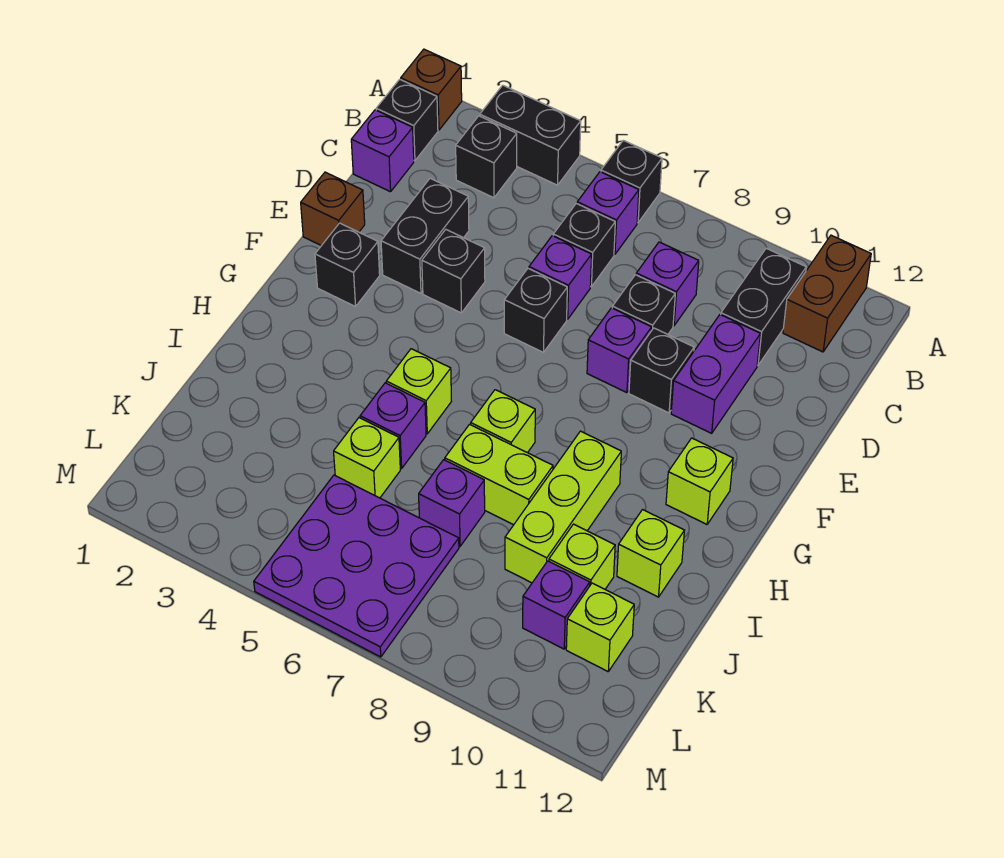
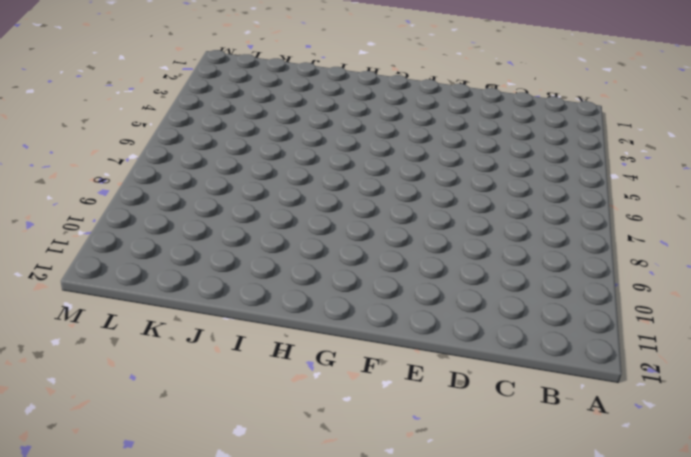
none -> brown 1x1 brick [401,49,462,130]
none -> black 1x2 brick [480,85,581,185]
none -> black 1x1 brick [601,140,662,223]
none -> brown 1x2 brick [783,235,871,352]

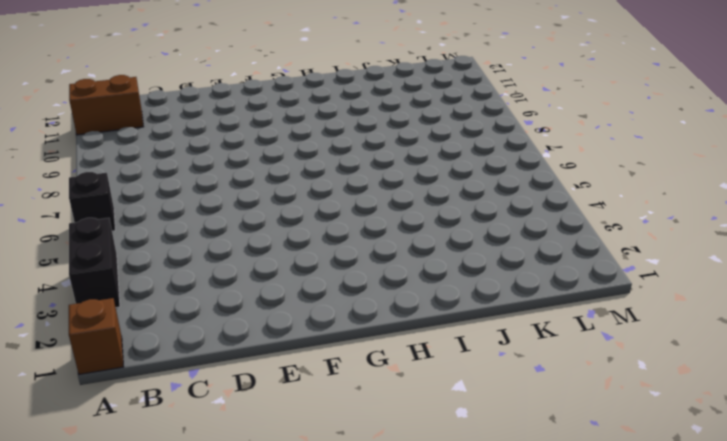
none -> black 1x1 brick [376,79,438,161]
none -> black 1x1 brick [456,116,517,198]
none -> purple 1x1 brick [577,172,639,254]
none -> black 1x2 brick [721,248,806,365]

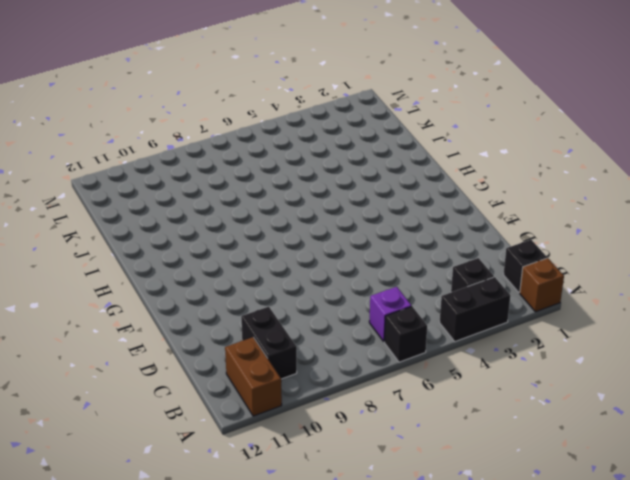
none -> purple 1x1 brick [351,110,414,192]
none -> black 1x1 brick [553,204,615,287]
none -> purple 1x1 brick [636,242,699,326]
none -> black 1x2 brick [381,178,469,293]

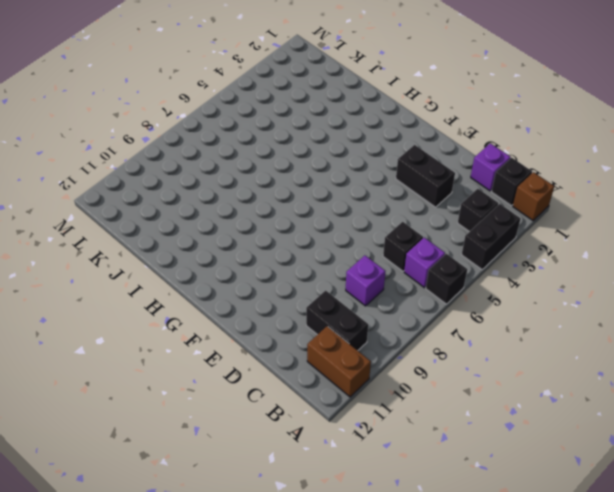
none -> purple 1x1 brick [529,236,592,319]
none -> black 1x1 brick [612,275,675,334]
none -> purple 1x2 brick [671,315,760,433]
none -> brown 1x1 brick [301,172,365,246]

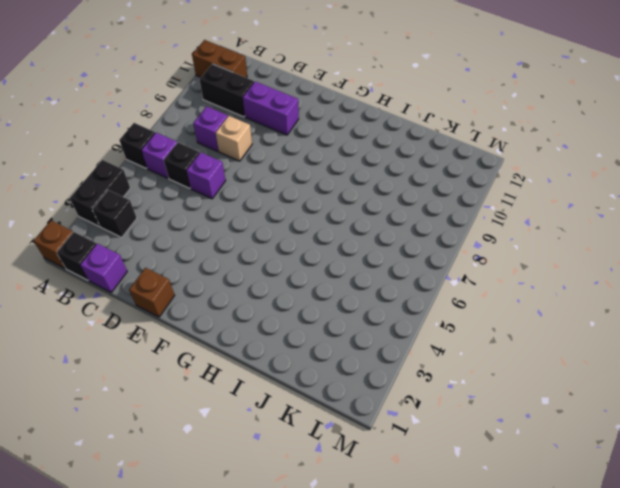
tan 1x1 brick [216,116,252,161] -> black 1x1 brick [612,275,675,334]
none -> black 1x2 brick [381,178,469,293]
none -> black 1x1 brick [422,230,485,313]
none -> black 1x1 brick [504,269,567,352]
none -> purple 1x1 brick [587,308,652,393]

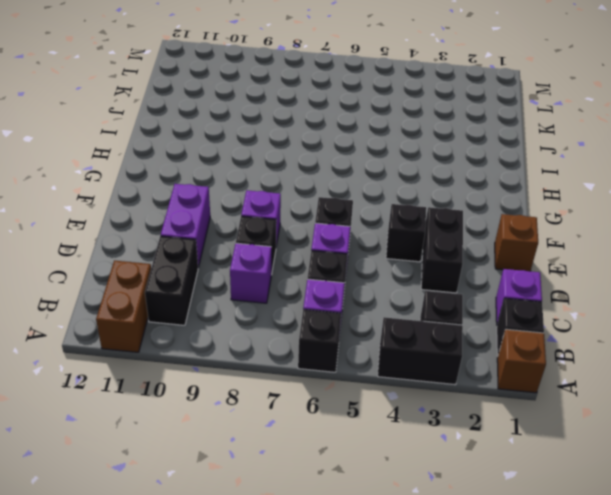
none -> black 1x1 brick [629,328,694,413]
none -> black 1x1 brick [315,223,380,307]
none -> lime 1x1 brick [666,438,733,524]
none -> lime 1x1 brick [386,349,451,434]

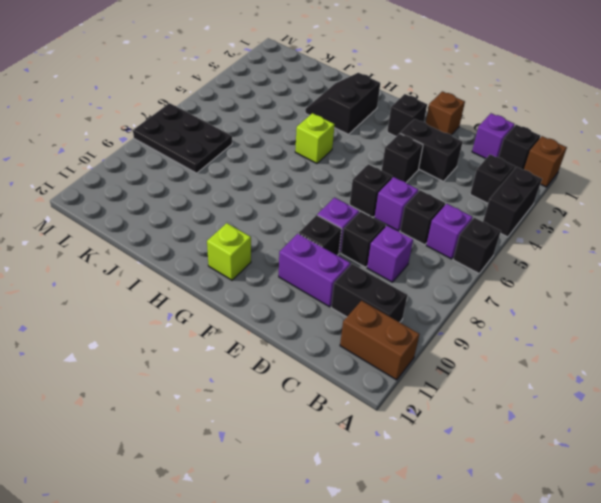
black 2x2 slope [305,73,380,134] -> none
black 2x3 plate [133,103,232,173] -> purple 3x3 plate [254,475,459,657]
none -> lime 1x1 brick [471,390,535,453]
none -> lime 1x3 brick [505,431,621,583]
none -> purple 1x1 brick [360,383,426,469]
none -> lime 1x2 brick [445,424,553,525]

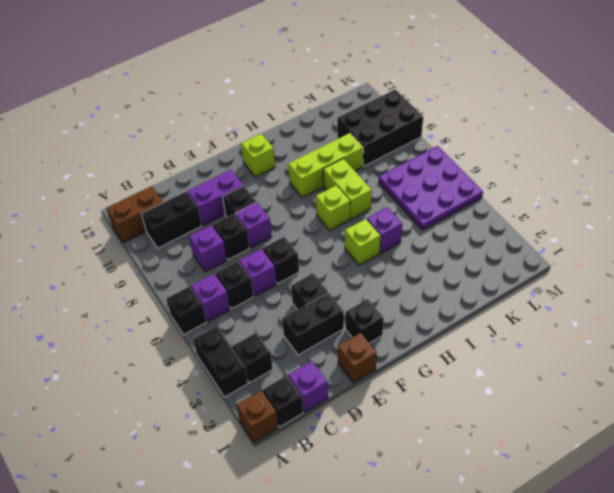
black 2x3 brick [337,89,423,166] -> purple 1x1 brick [523,561,590,649]
none -> lime 1x1 brick [617,510,684,597]
none -> lime 1x1 brick [334,418,400,498]
none -> purple 1x1 brick [419,460,485,546]
none -> lime 1x1 brick [549,524,615,589]

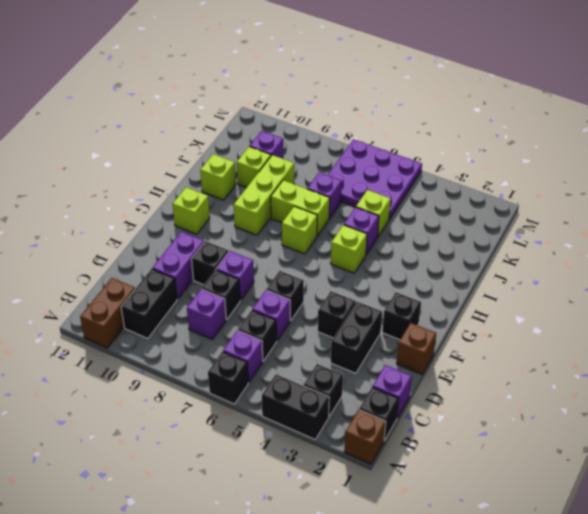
none -> lime 1x1 brick [566,583,634,671]

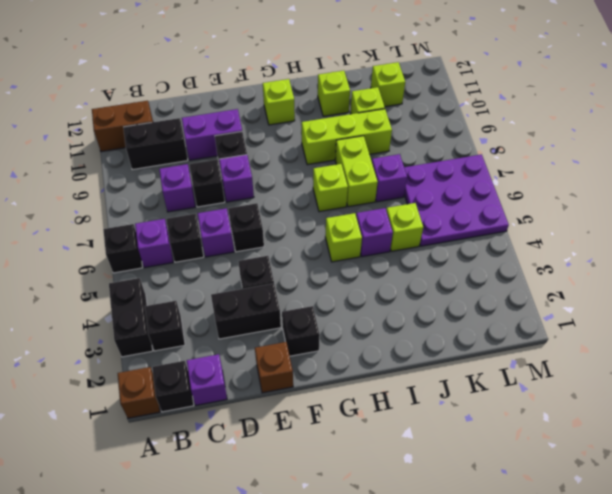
none -> purple 1x1 brick [523,561,590,649]

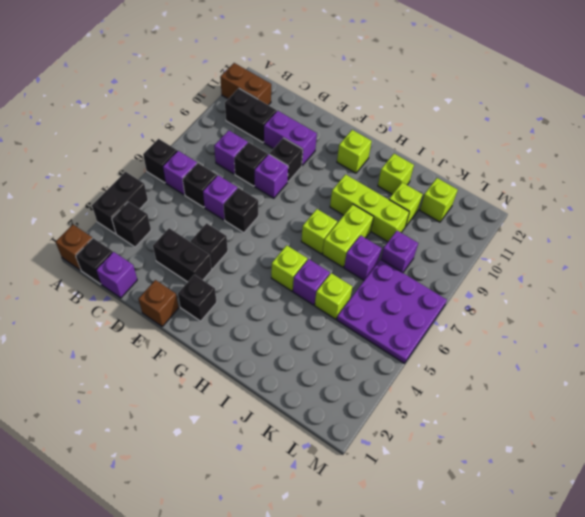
purple 1x1 brick [381,231,418,273] -> purple 1x1 brick moved to [523,561,590,649]

